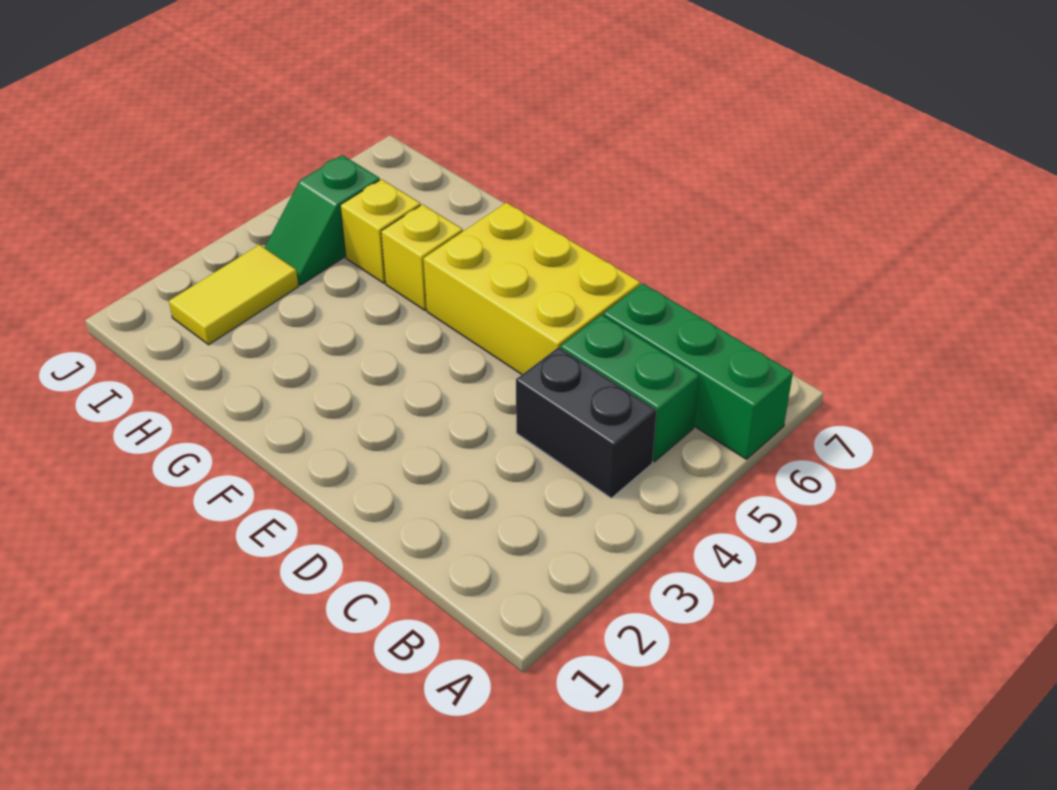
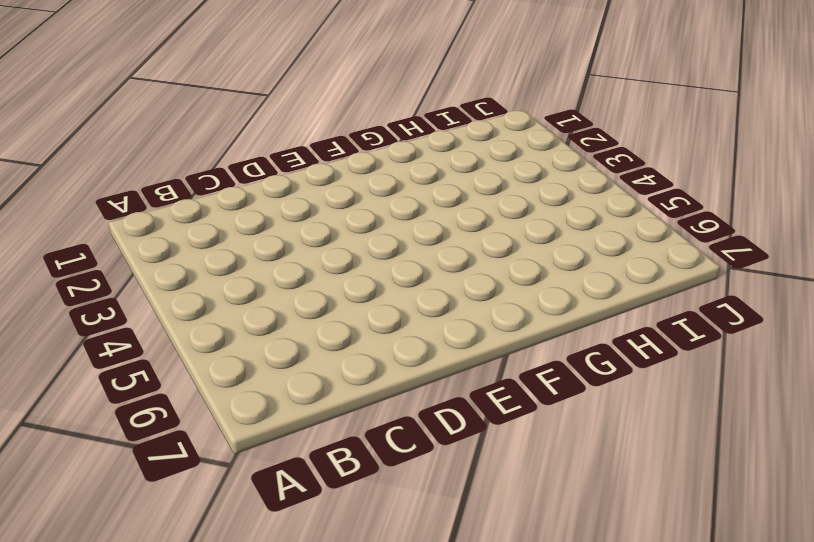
none -> green 1x3 brick [603,284,793,459]
none -> black 1x2 brick [516,347,657,498]

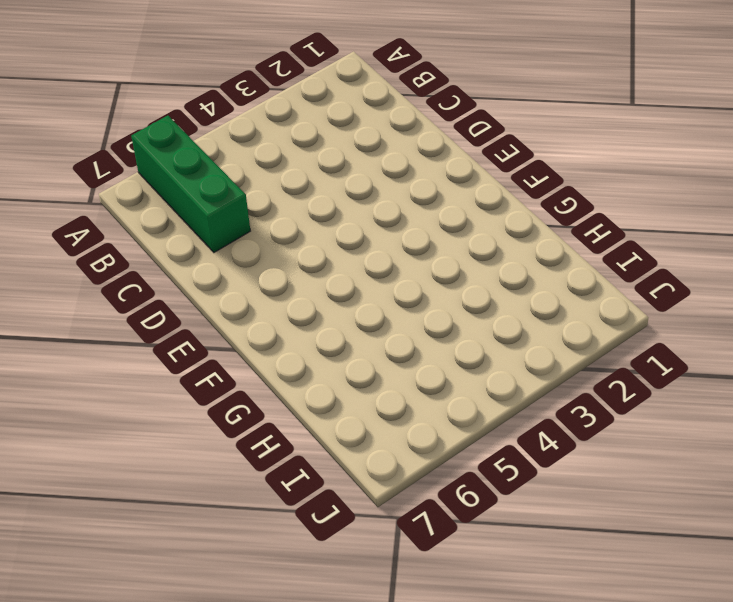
none -> black 1x2 brick [516,347,657,498]
none -> green 1x2 brick [561,315,699,462]

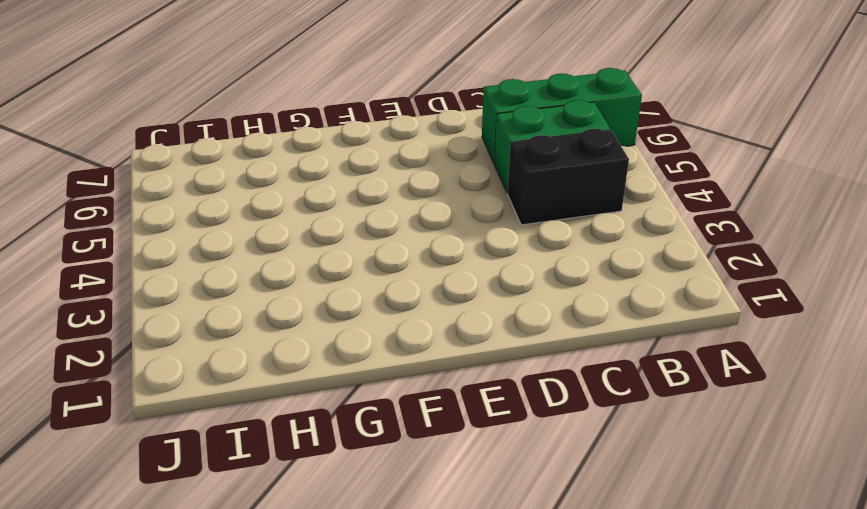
none -> yellow 2x3 brick [424,203,641,374]
none -> yellow 1x1 brick [381,204,463,310]

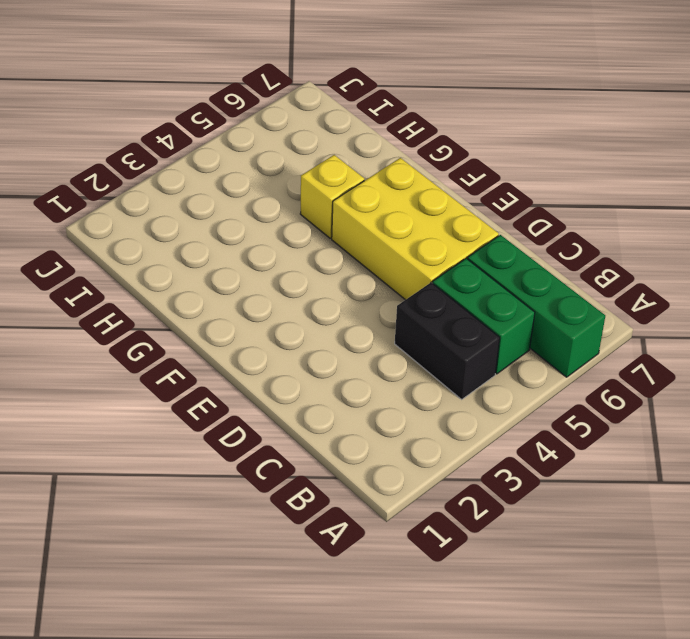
none -> yellow 1x1 brick [340,179,421,283]
none -> yellow 1x2 tile [169,245,299,345]

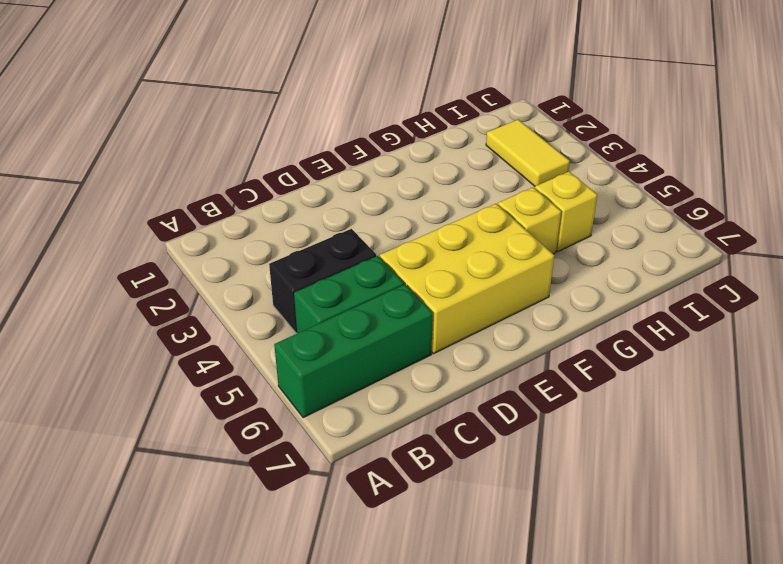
none -> green 1x2 slope [264,155,380,285]

